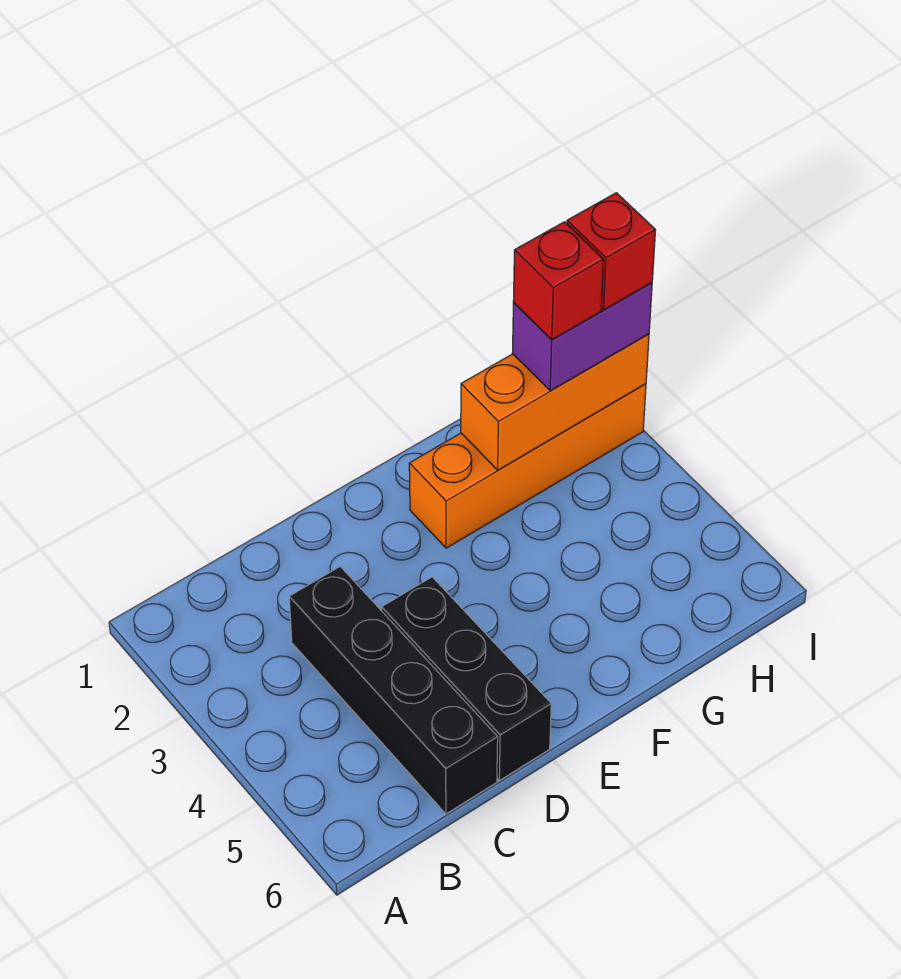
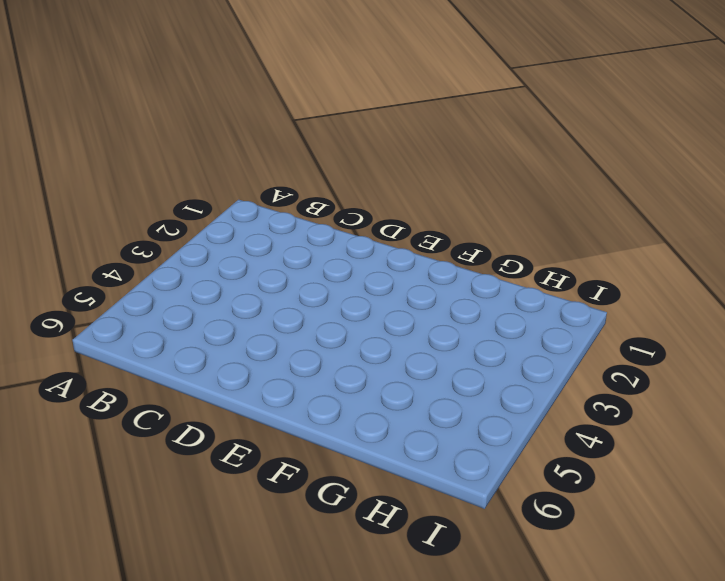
none -> black 1x4 brick [289,567,498,814]
none -> black 1x3 brick [382,577,551,781]

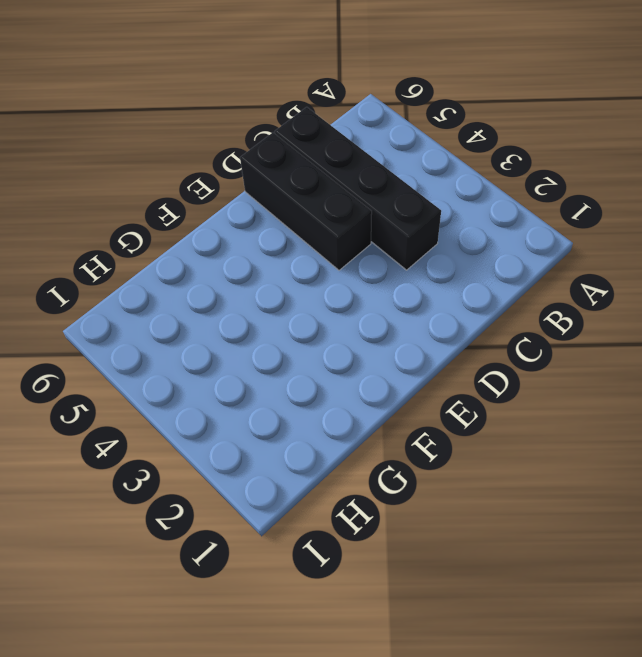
none -> orange 1x4 brick [409,384,646,548]
none -> orange 1x3 brick [461,334,649,470]

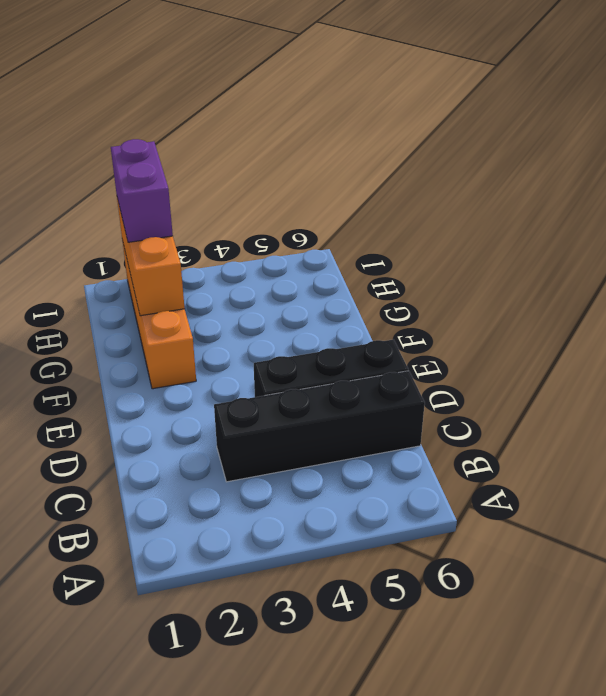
none -> red 1x1 brick [513,222,603,340]
none -> red 1x1 brick [567,193,656,310]

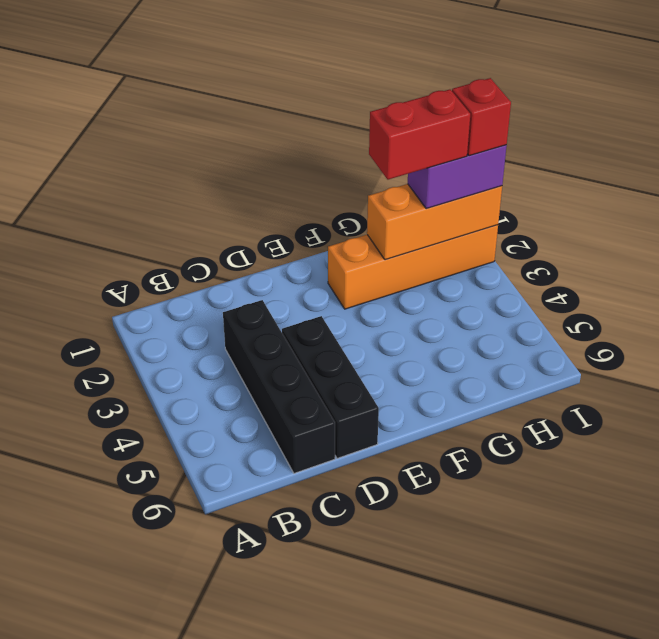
red 1x2 brick [369,89,470,180] -> red 1x1 brick [513,222,603,340]

